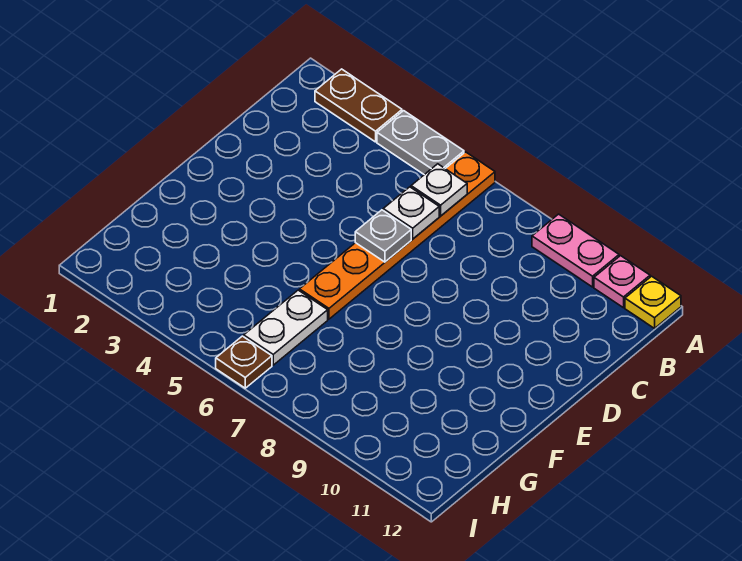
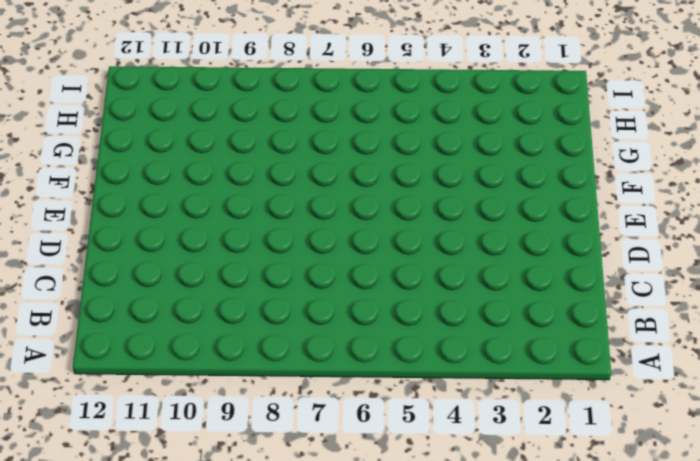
none -> brown 1x2 plate [315,69,402,142]
none -> grey 1x2 plate [377,111,464,175]

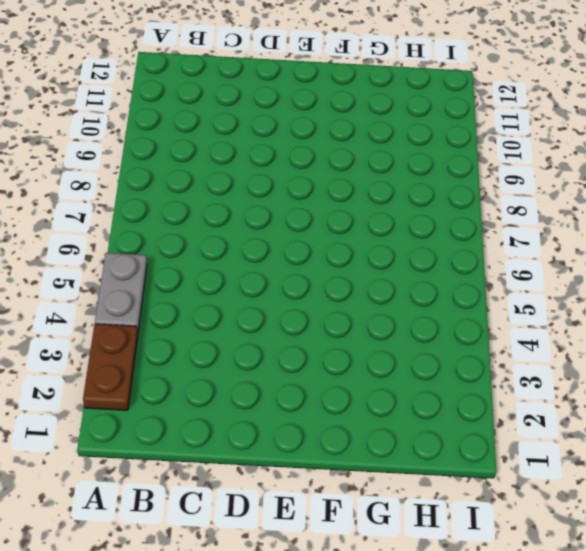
none -> orange 1x6 plate [300,152,495,319]
none -> pink 1x2 plate [532,214,619,287]

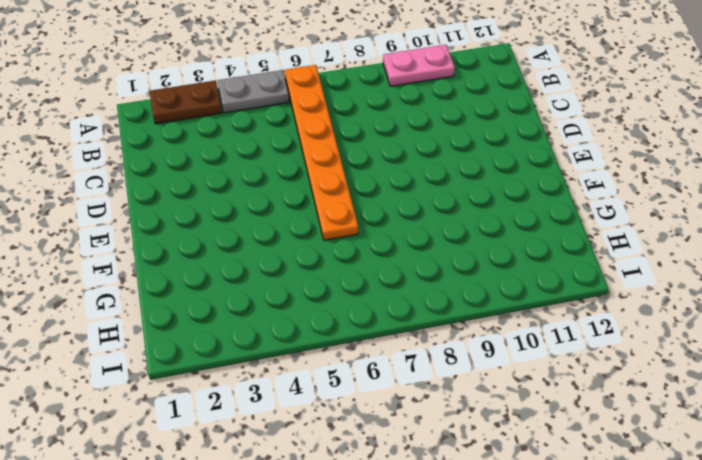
none -> pink 1x1 plate [594,256,650,308]
none -> yellow 1x1 plate [625,276,681,328]

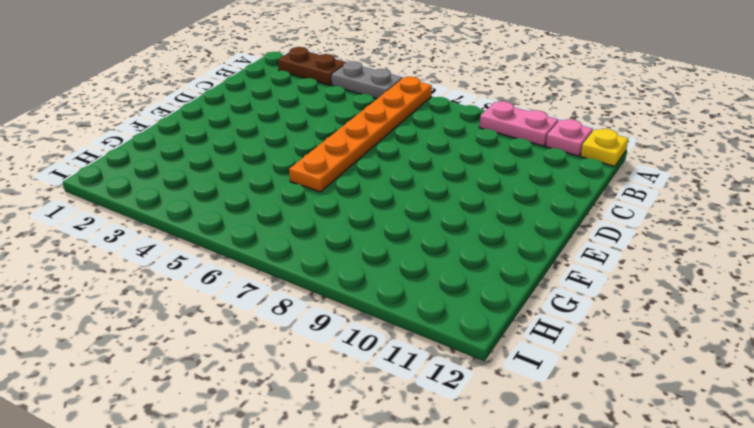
none -> white 1x2 plate [244,290,328,365]
none -> brown 1x1 plate [216,336,272,388]

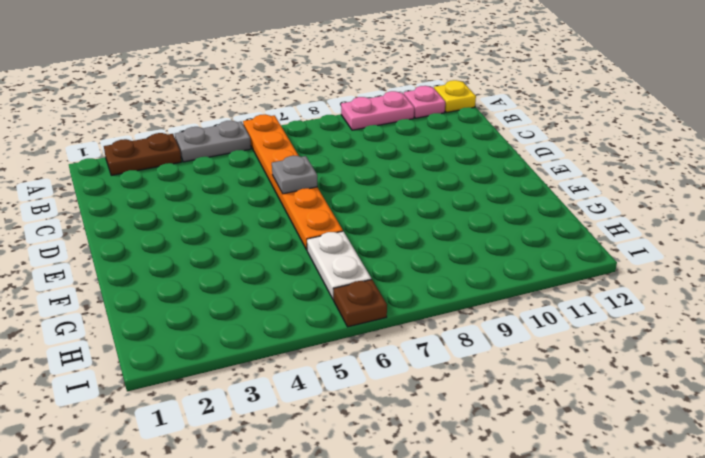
none -> white 1x1 plate [411,164,467,216]
none -> white 1x1 plate [383,187,439,239]

